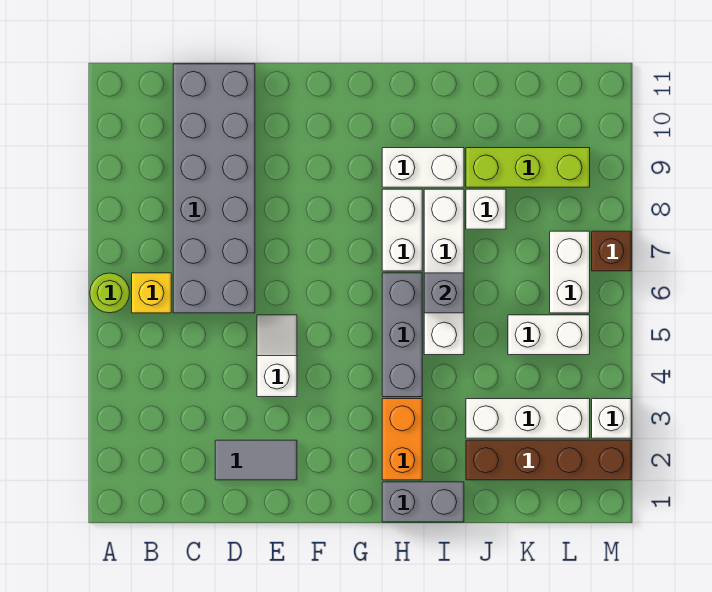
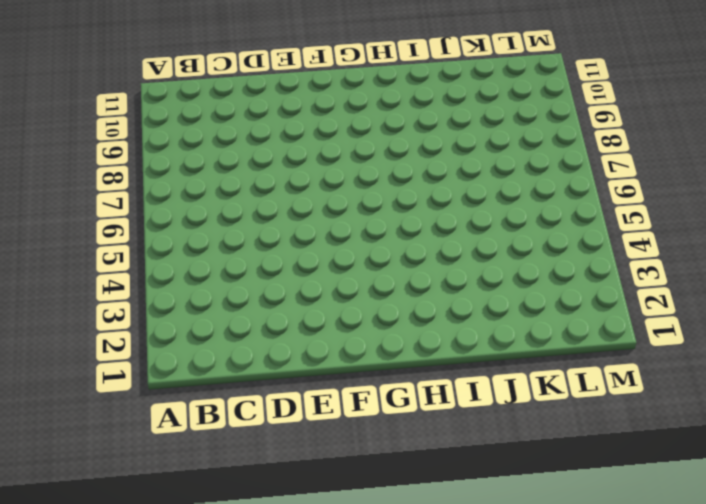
none -> lime 1x1 round brick [90,273,130,313]
none -> yellow 1x1 brick [132,273,171,313]
none -> grey 2x6 brick [173,64,255,313]

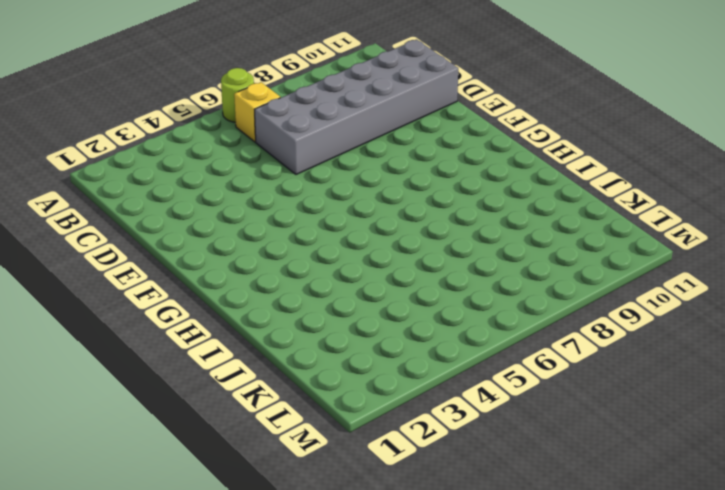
none -> grey 1x2 tile [215,440,297,480]
none -> white 1x2 slope [257,315,297,397]
none -> grey 1x2 brick [382,482,464,522]

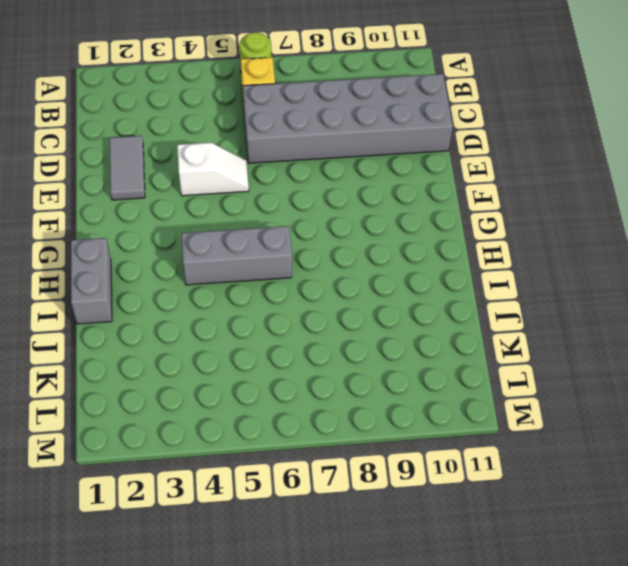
none -> orange 1x2 brick [382,399,422,480]
none -> white 1x2 brick [382,189,422,271]
none -> white 1x2 brick [382,148,464,187]

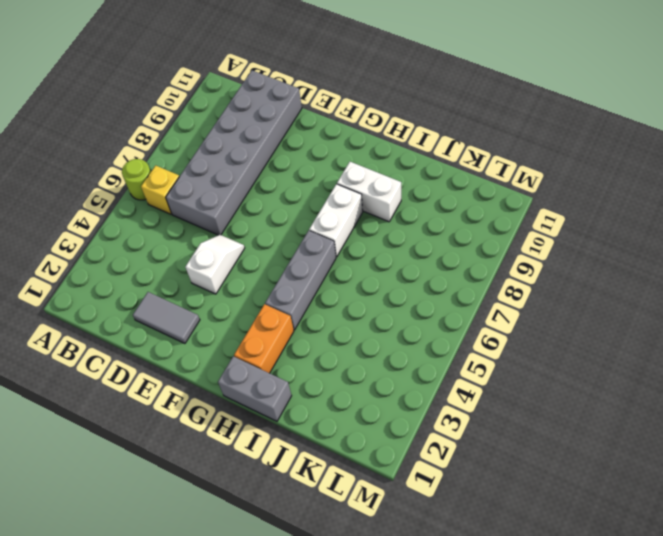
none -> white 1x4 brick [424,189,464,355]
none -> brown 1x4 brick [466,440,631,480]
none -> white 1x3 brick [466,399,590,438]

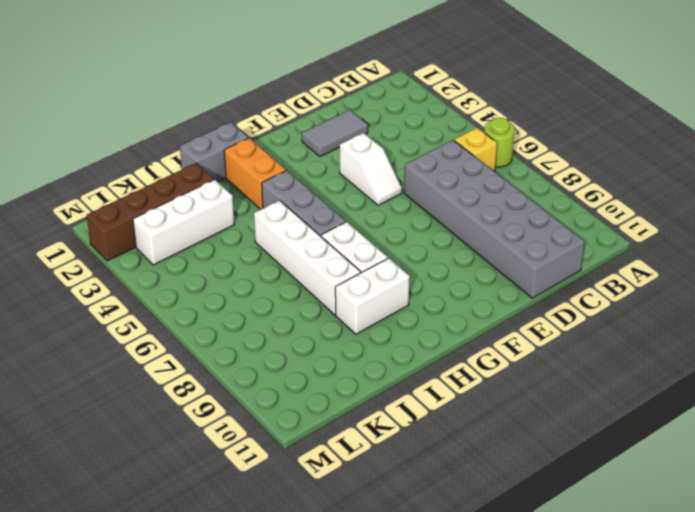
none -> white 1x1 brick [466,189,506,229]
none -> lime 1x3 brick [466,148,590,187]
none -> white 1x2 brick [508,315,590,355]

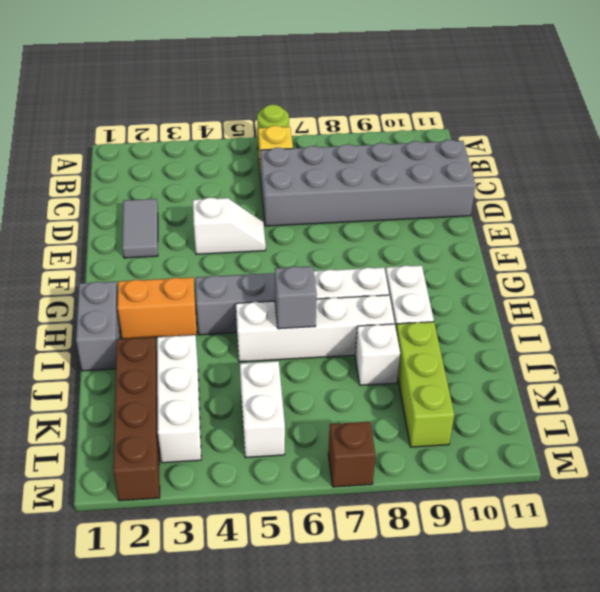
none -> white 1x2 brick [550,231,590,313]
none -> white 1x1 brick [592,399,631,438]

